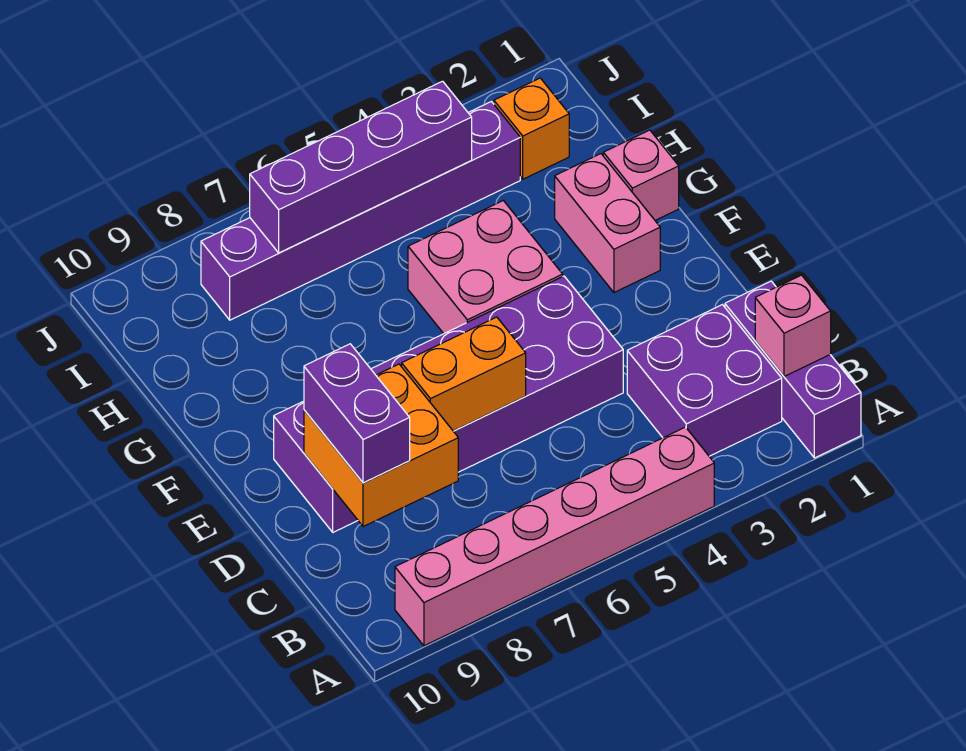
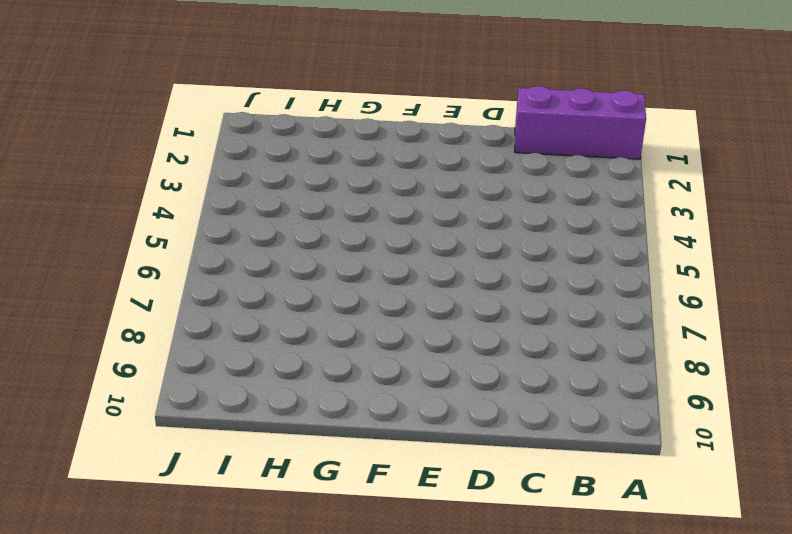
none -> pink 1x6 brick [395,427,714,646]
none -> purple 2x2 brick [627,305,782,456]
none -> purple 2x6 brick [274,276,623,532]

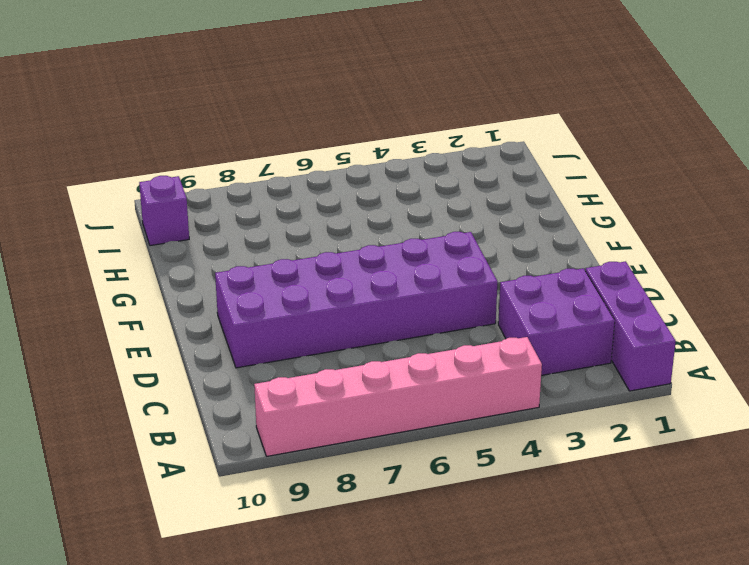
purple 1x1 brick [139,176,189,246] -> none
none -> pink 1x2 brick [555,154,660,292]
none -> pink 2x2 brick [408,201,563,334]
none -> pink 1x1 brick [603,130,679,220]

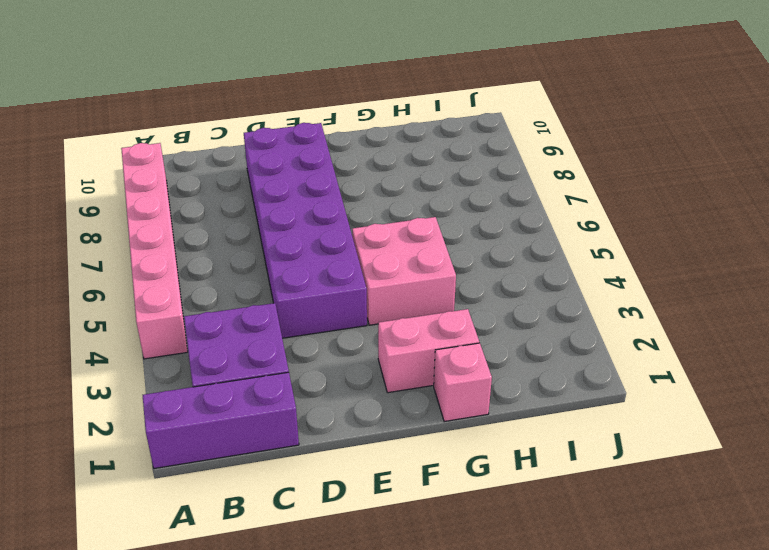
none -> orange 1x1 brick [494,78,569,179]
none -> purple 1x6 brick [201,102,520,320]
none -> pink 1x1 brick [755,275,831,376]

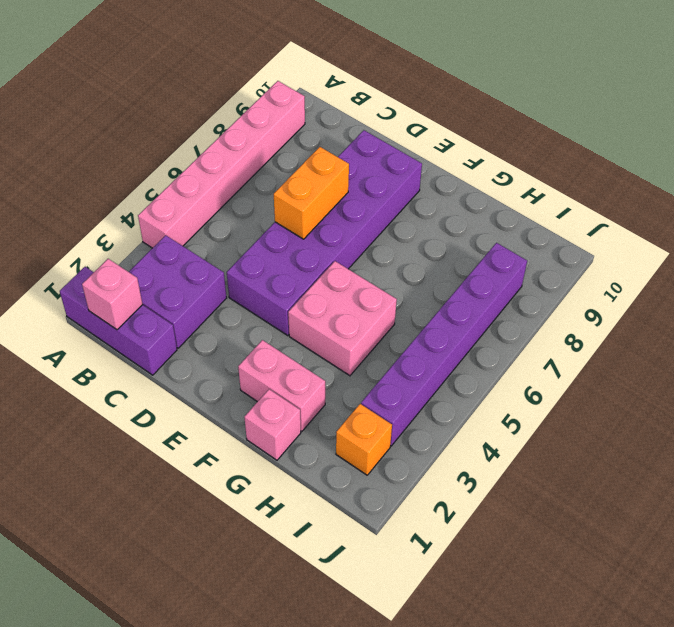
none -> orange 2x2 brick [304,364,458,527]
none -> purple 1x4 brick [250,81,472,253]
none -> purple 1x2 brick [304,344,410,483]

